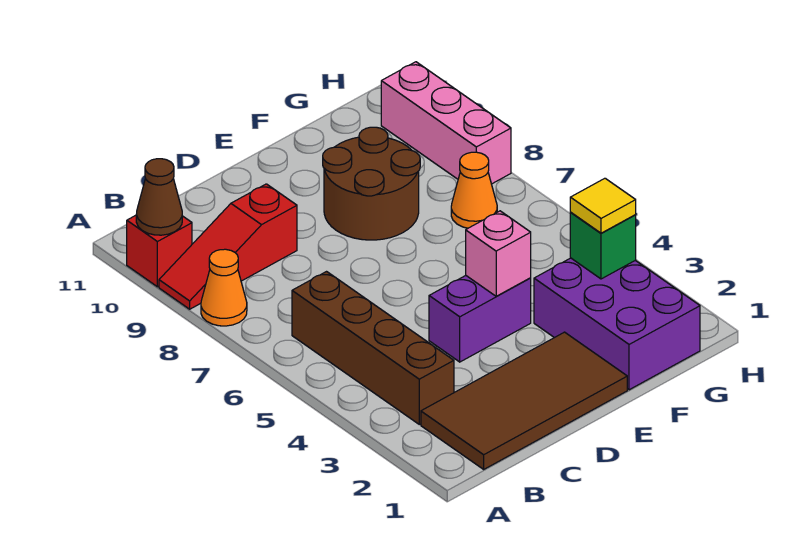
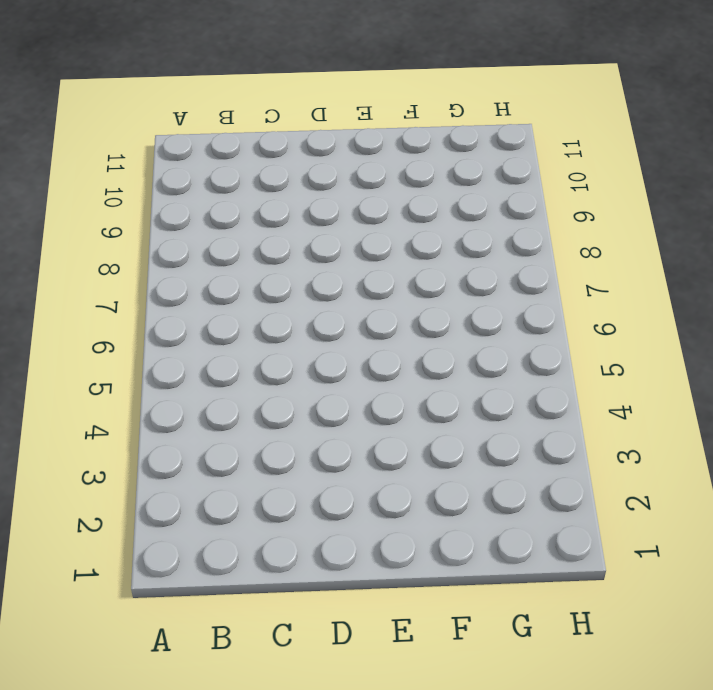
none -> orange 1x1 cone [201,249,247,326]
none -> red 1x3 slope [159,184,297,309]
none -> red 1x1 brick [127,215,192,287]

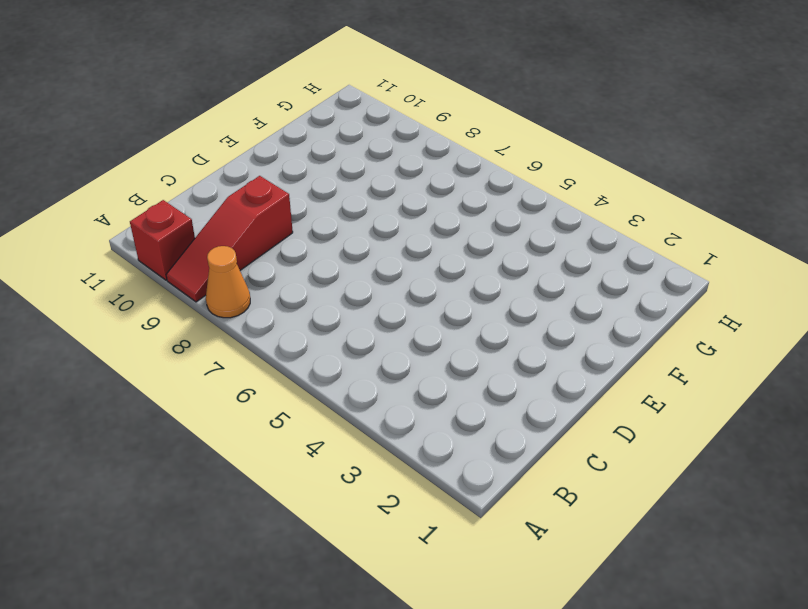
none -> brown 2x4 tile [421,332,627,469]
none -> brown 1x4 brick [292,272,454,424]
none -> purple 1x2 brick [429,276,531,362]

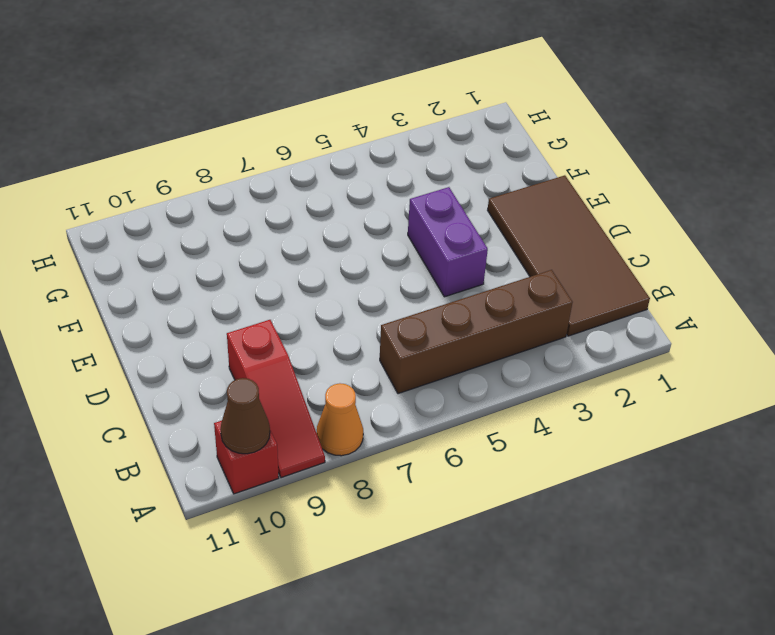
none -> brown 2x2 round brick [323,127,420,240]
none -> purple 2x3 brick [534,258,700,390]
none -> orange 1x1 cone [451,152,497,228]

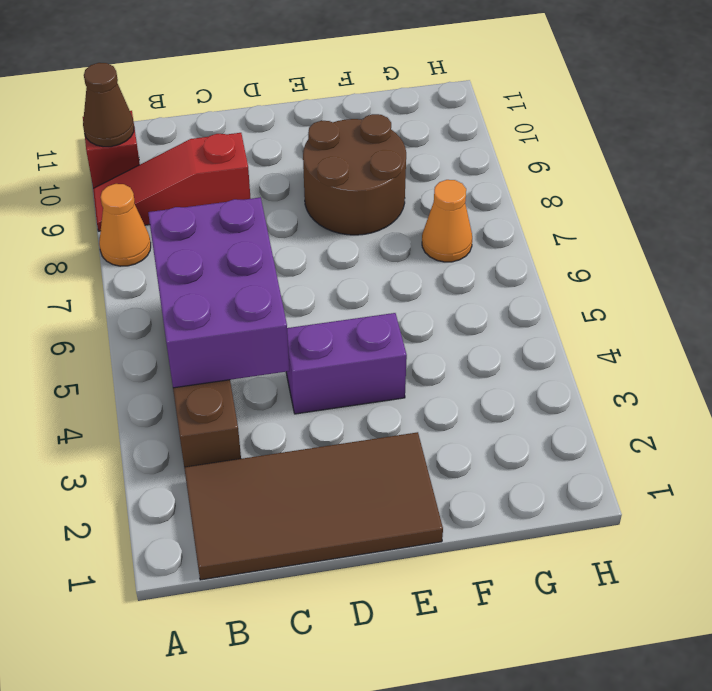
purple 2x3 brick [148,197,289,388] -> purple 2x3 brick moved to [534,258,700,390]
none -> pink 1x3 brick [381,62,511,184]
none -> pink 1x1 brick [466,211,531,296]
none -> green 1x1 brick [570,213,636,279]

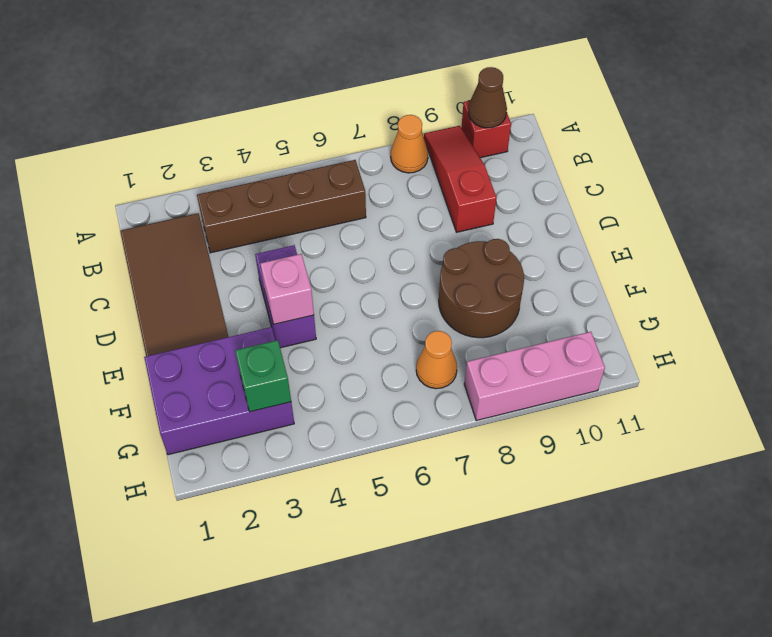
none -> yellow 1x1 tile [570,178,636,233]

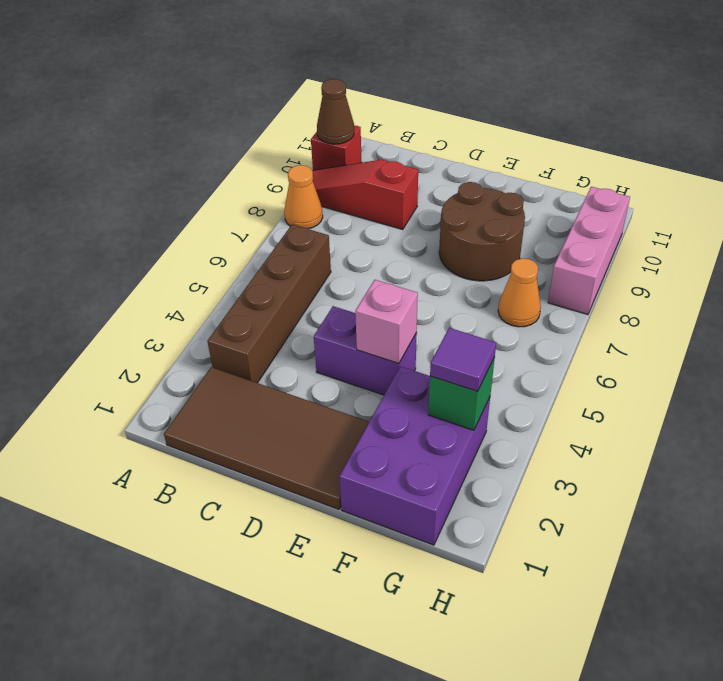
purple 1x1 tile [430,328,496,391] -> yellow 1x1 tile [570,178,636,233]

